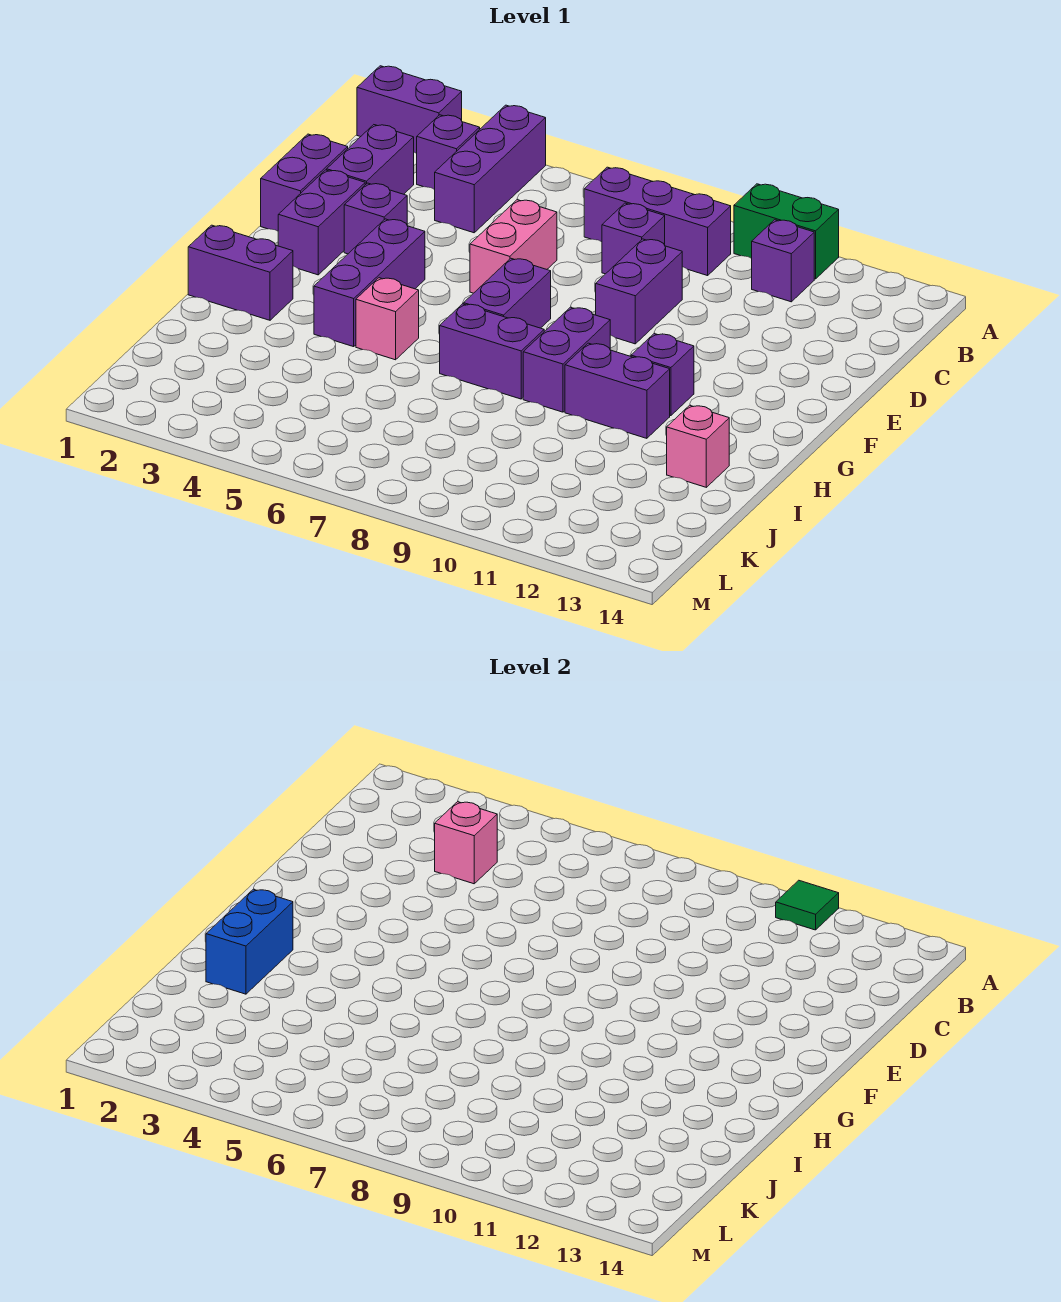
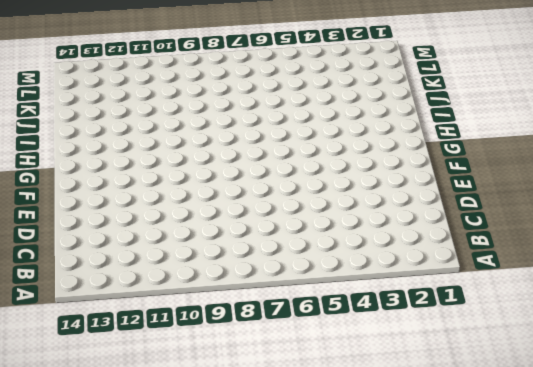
none -> purple 1x2 brick [357,66,462,154]
none -> purple 1x3 brick [435,105,546,233]
none -> green 1x2 brick [734,184,839,279]

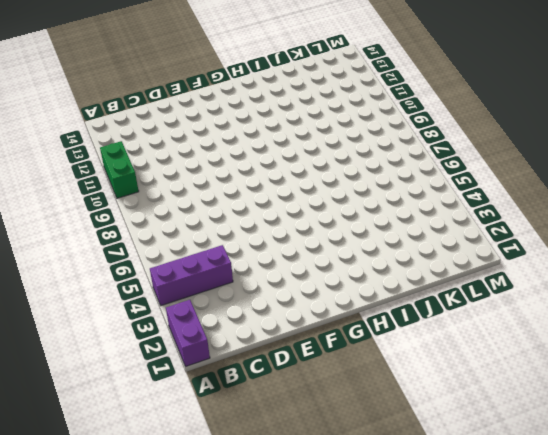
none -> purple 1x1 brick [417,115,480,190]
none -> purple 1x3 brick [584,167,731,276]
none -> purple 1x1 brick [752,220,814,302]

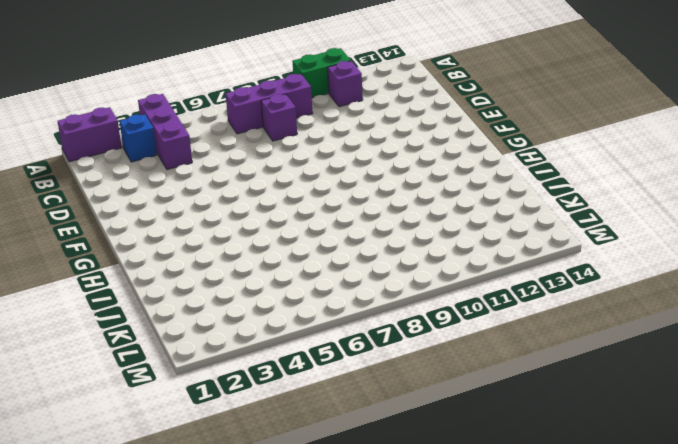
blue 1x1 brick [120,114,157,162] -> purple 1x1 brick [417,115,480,190]
none -> purple 1x2 brick [327,125,414,194]
none -> purple 1x2 brick [261,134,348,231]
none -> pink 1x2 brick [470,200,557,293]

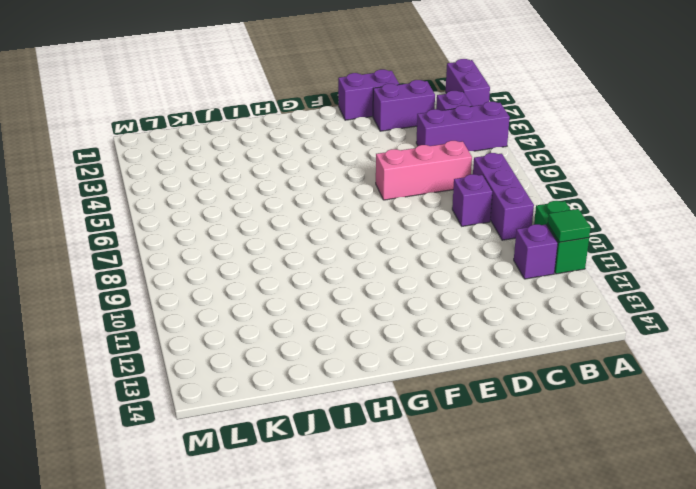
pink 1x3 brick [376,141,472,200] -> pink 1x2 brick [470,200,557,293]
none -> purple 1x2 brick [596,239,682,344]
none -> purple 1x2 brick [278,170,365,275]
none -> purple 1x1 brick [344,183,407,254]

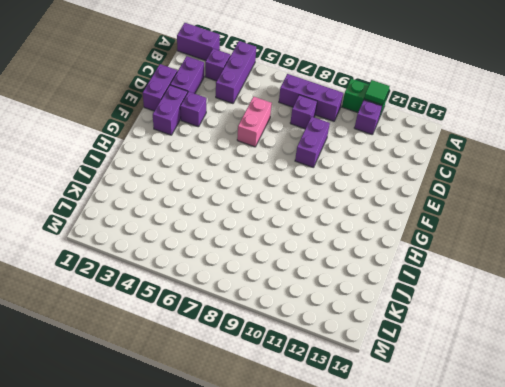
none -> purple 1x3 brick [314,219,425,347]
none -> purple 1x2 brick [464,258,551,328]
none -> purple 1x2 brick [523,307,610,412]

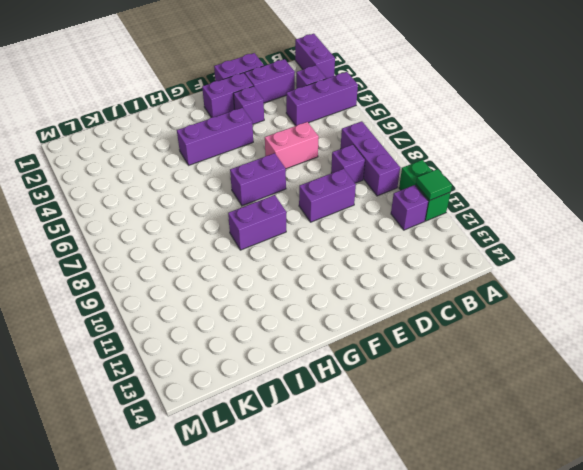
none -> purple 1x1 brick [631,334,694,416]
none -> purple 1x2 brick [188,225,293,320]
none -> pink 1x1 brick [356,278,419,360]

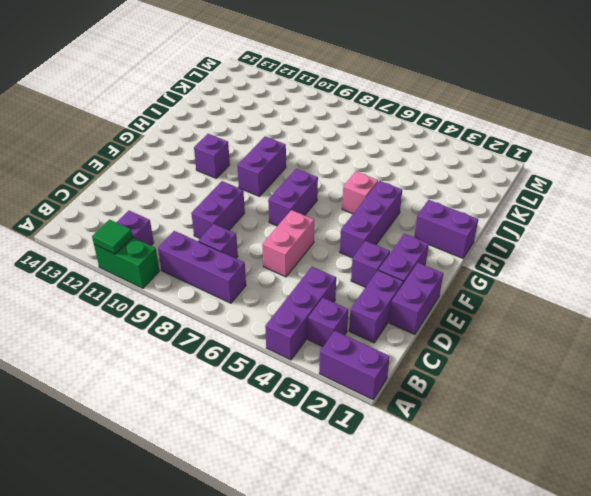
none -> purple 1x2 brick [440,304,544,399]
none -> purple 1x2 brick [565,343,670,438]
none -> pink 1x1 brick [667,405,729,487]

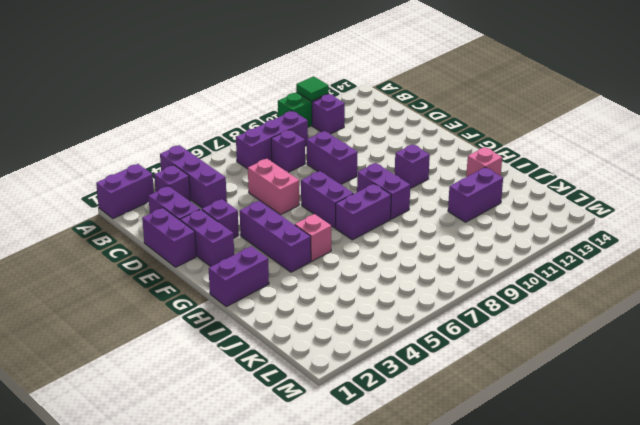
purple 1x2 brick [448,167,503,222] -> purple 1x2 brick moved to [565,343,670,438]
none -> pink 1x1 brick [435,802,497,884]
none -> blue 1x2 brick [206,889,293,994]

